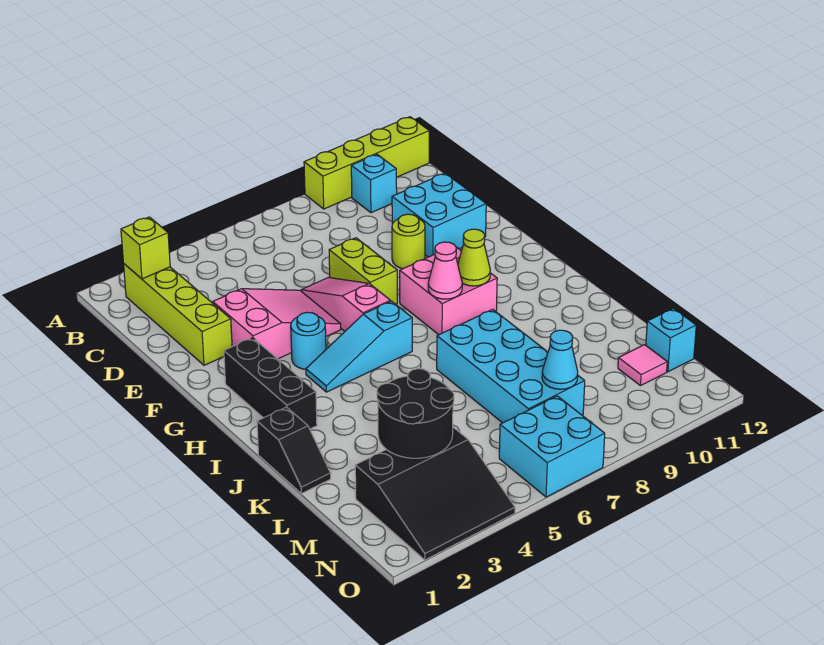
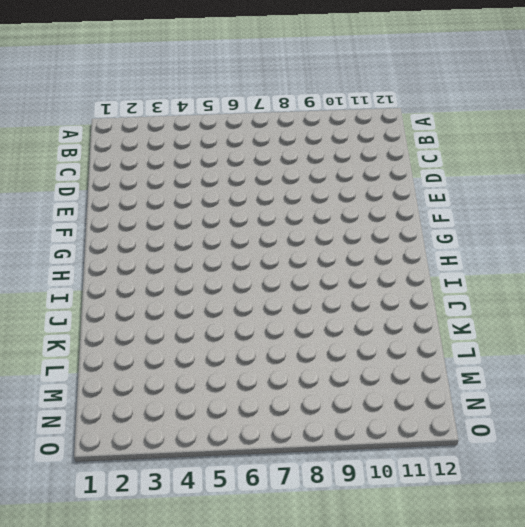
none -> lime 1x4 brick [304,117,429,209]
none -> lime 1x4 brick [124,264,232,365]
none -> cyan 1x1 brick [351,154,397,213]

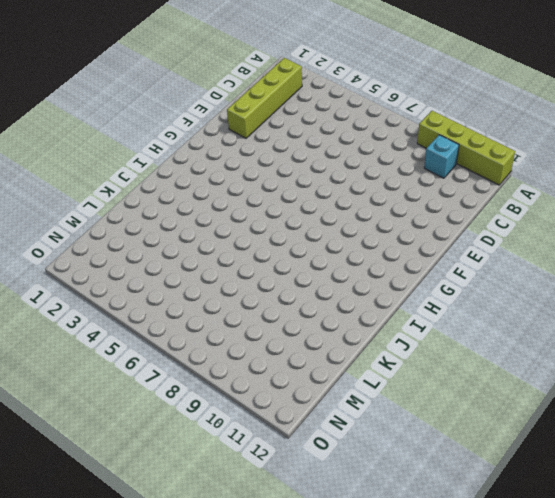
none -> cyan 2x2 brick [392,173,486,257]
none -> pink 2x3 slope [213,289,341,359]
none -> pink 1x3 slope [301,278,390,331]

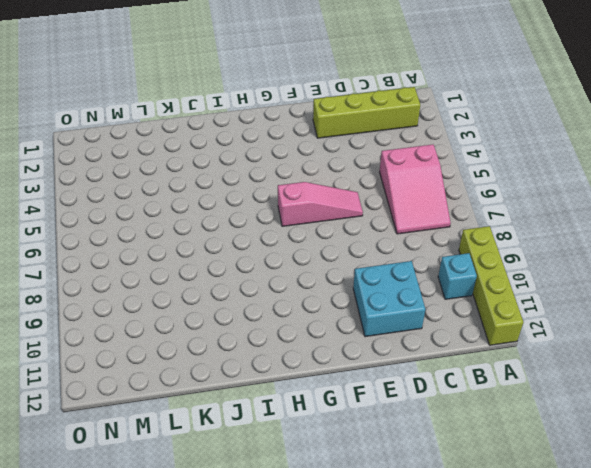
pink 2x3 slope [380,144,451,234] -> pink 2x3 slope moved to [213,289,341,359]
none -> lime 1x2 brick [329,238,397,304]
none -> lime 1x1 round brick [392,214,425,269]
none -> black 1x3 brick [224,338,317,429]

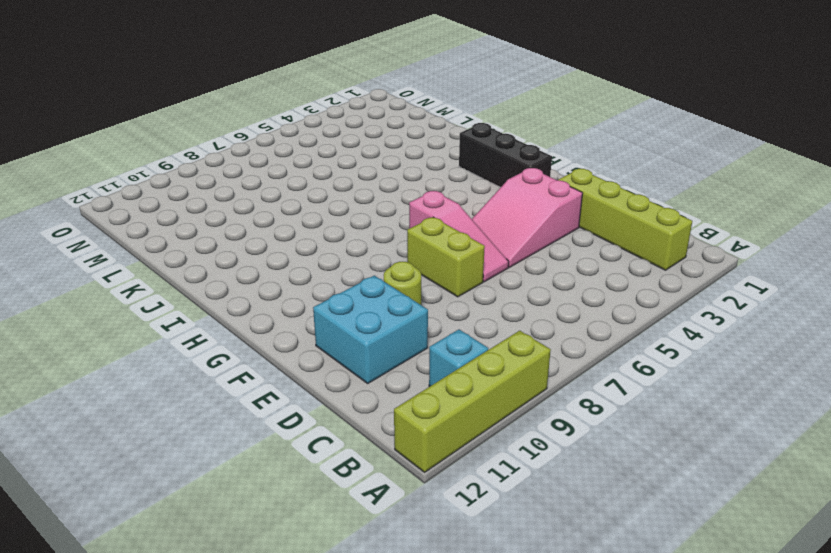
none -> cyan 1x1 round brick [291,312,326,369]
none -> pink 2x2 brick [400,247,497,335]
none -> cyan 1x3 slope [306,301,412,392]

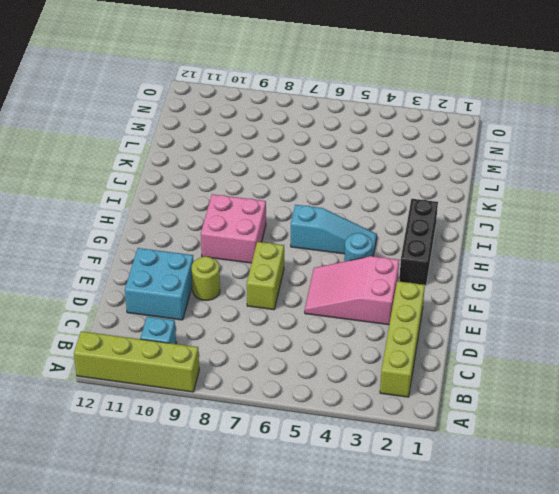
none -> pink 1x3 slope [301,278,390,331]
none -> black 1x2 slope [257,407,331,494]
none -> cyan 2x4 brick [437,309,585,423]

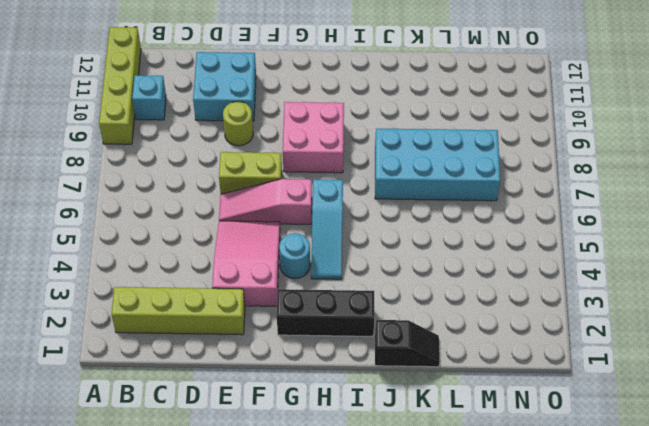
none -> black 3x3 slope [355,427,515,560]
none -> pink 1x1 tile [618,345,667,386]
none -> cyan 1x1 brick [646,308,696,372]

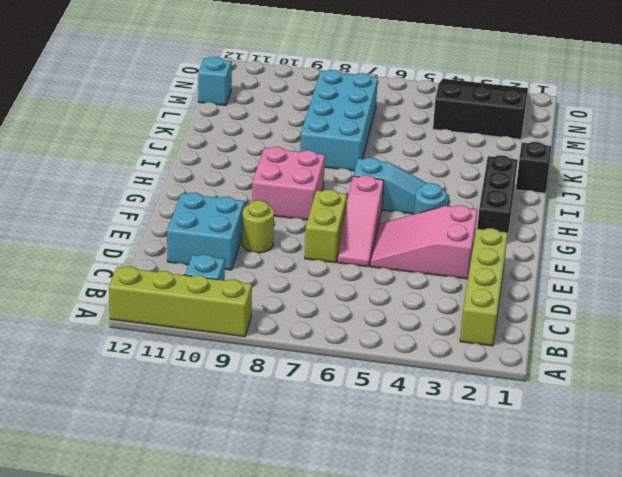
none -> pink 1x1 tile [618,345,667,386]
none -> cyan 2x2 brick [499,396,605,497]
none -> lime 1x1 brick [121,217,170,279]

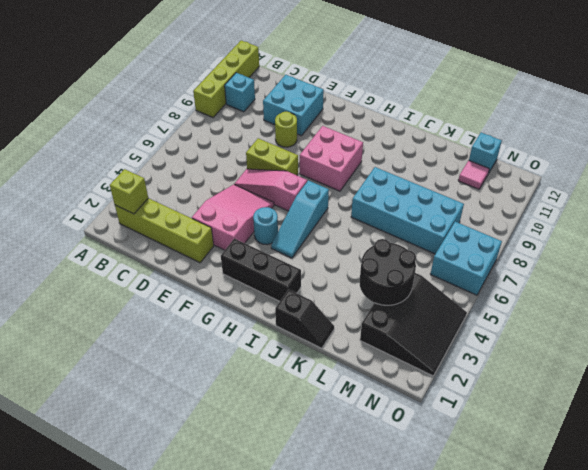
none -> pink 1x1 cone [428,242,462,299]
none -> lime 1x1 cone [458,229,490,286]
none -> cyan 1x1 cone [542,330,578,389]

